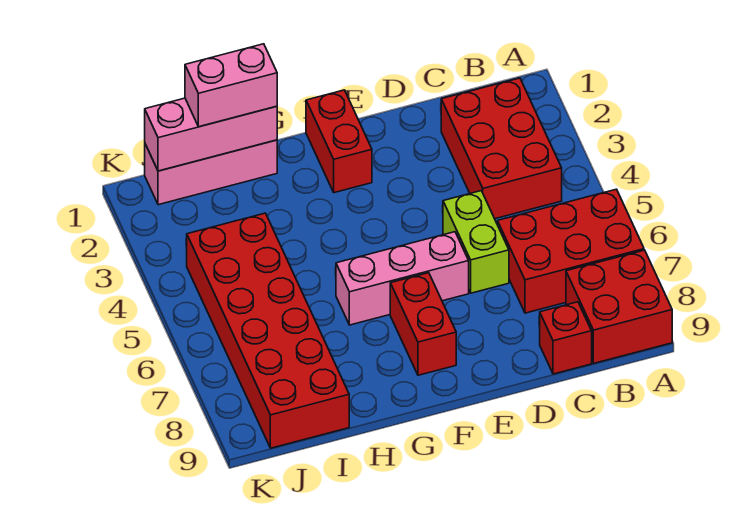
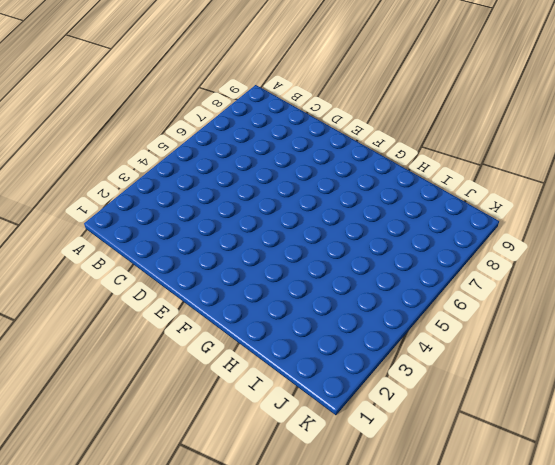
none -> red 2x3 brick [497,189,644,313]
none -> red 2x2 brick [566,250,672,363]
none -> red 2x3 brick [441,78,562,219]

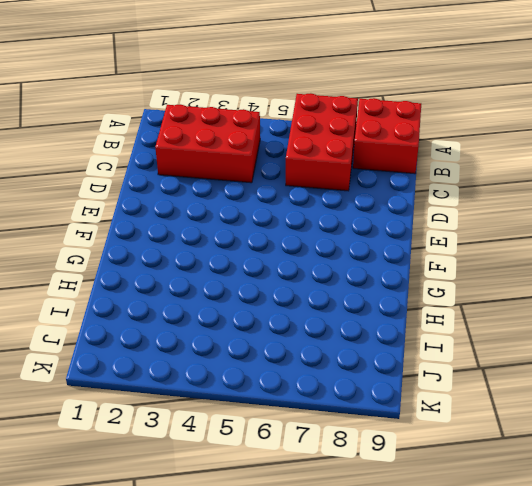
none -> red 1x1 brick [540,302,592,374]
none -> lime 1x2 brick [443,191,509,293]
none -> pink 1x3 brick [336,232,469,325]

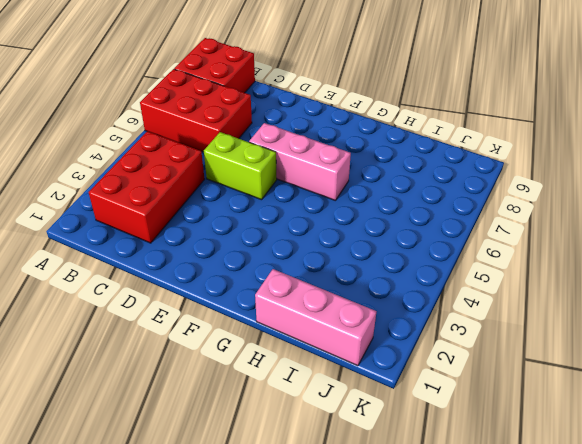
lime 1x2 brick [204,132,277,200] -> lime 1x2 brick turned to [443,191,509,293]
none -> red 1x1 brick [540,302,592,374]
none -> red 1x2 brick [306,90,372,193]
none -> red 1x2 brick [390,273,456,375]

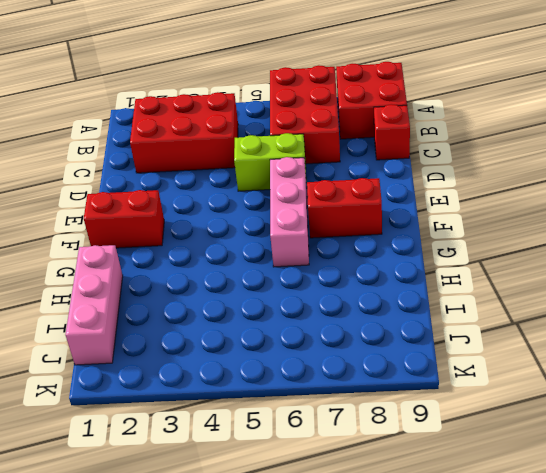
none -> red 2x6 brick [187,213,349,448]
none -> pink 1x3 brick [145,98,277,171]
none -> pink 1x2 brick [185,44,277,127]

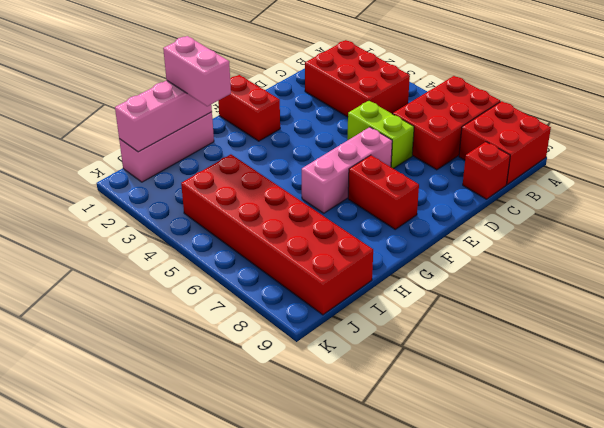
pink 1x2 brick [163,36,231,106] -> pink 1x2 brick turned to [185,44,277,127]

